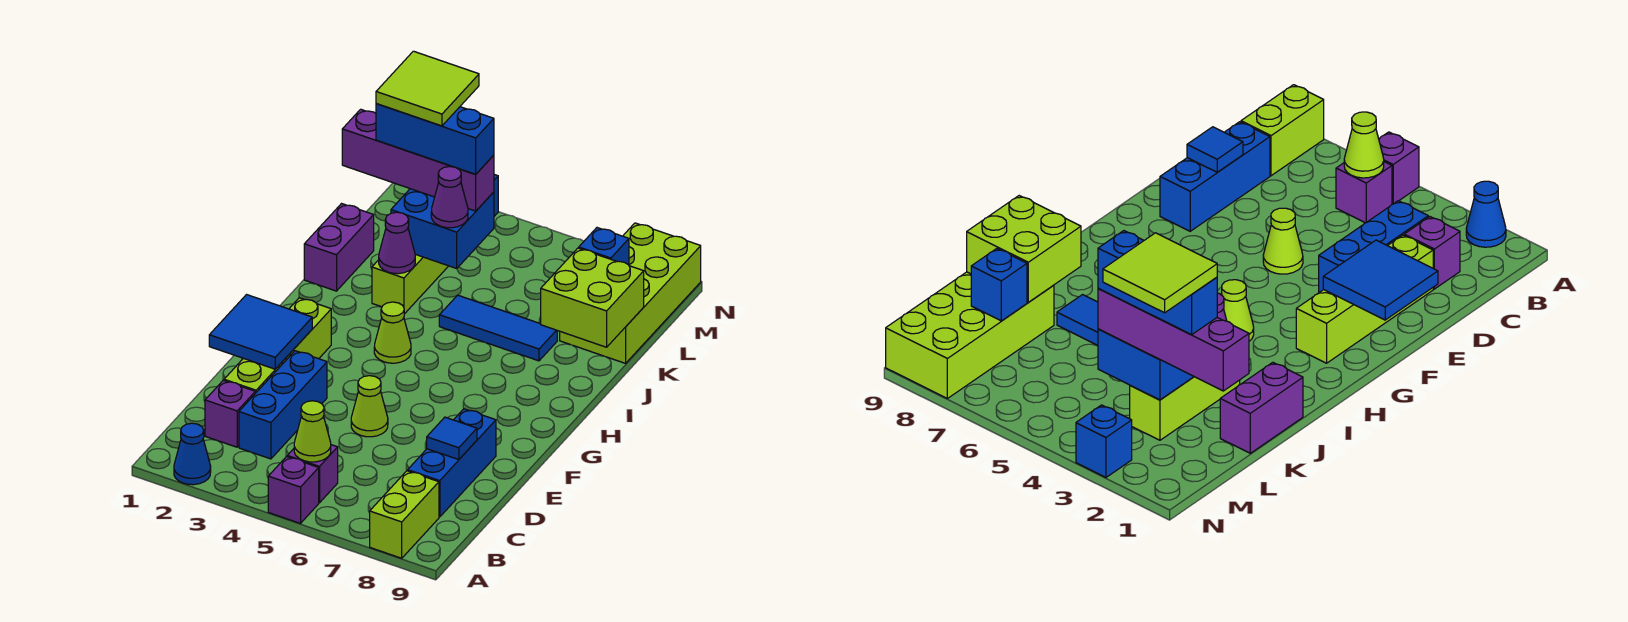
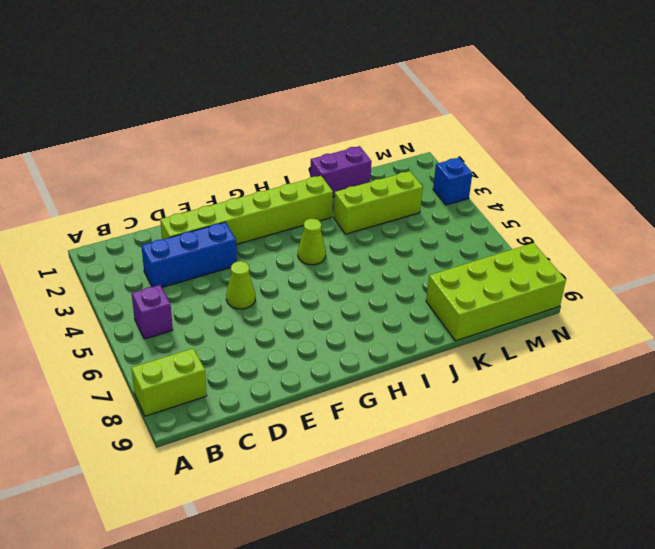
lime 1x6 brick [160,176,333,244] -> lime 1x4 brick [224,298,331,393]
none -> blue 1x1 cone [174,423,211,485]
none -> purple 1x1 brick [268,456,319,523]
none -> purple 1x1 brick [205,380,255,447]

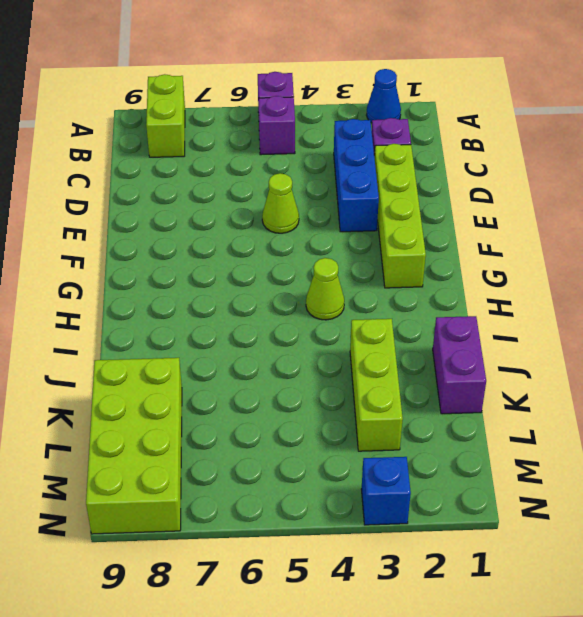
none -> blue 1x3 brick [408,409,496,517]
none -> blue 1x3 tile [439,295,557,361]
none -> lime 1x1 cone [294,401,331,462]

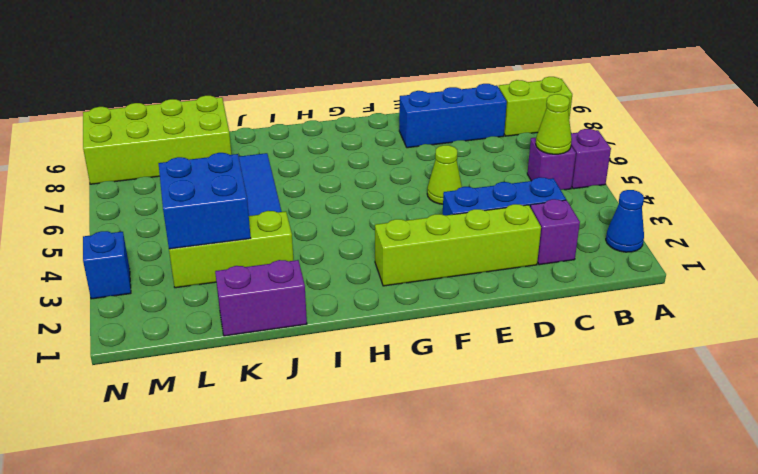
none -> lime 1x1 cone [374,302,411,363]
none -> blue 1x1 tile [427,417,477,460]
none -> blue 2x2 tile [209,295,312,369]

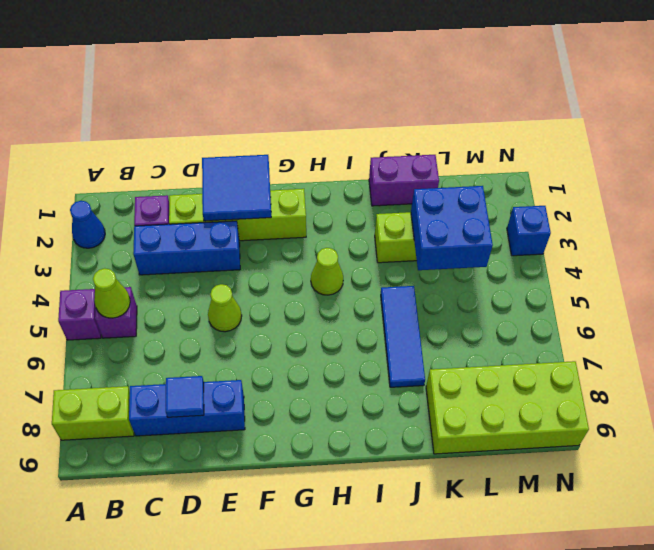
none -> purple 1x1 cone [379,212,415,274]
none -> lime 2x2 brick [541,248,644,347]
none -> blue 1x1 brick [579,228,629,265]

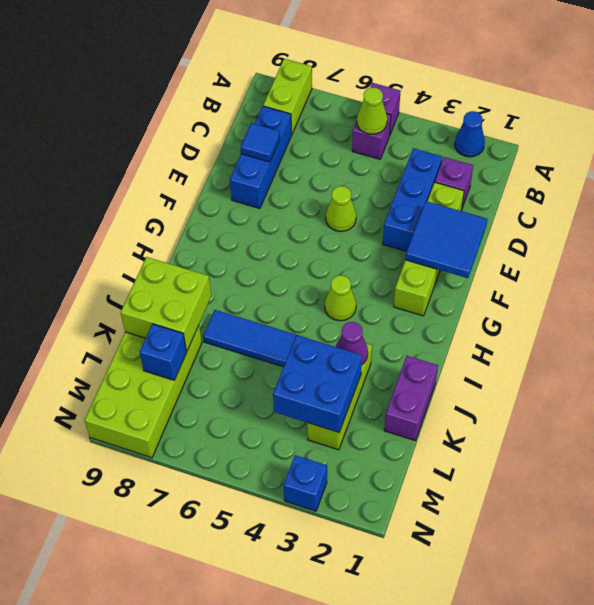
none -> purple 1x1 cone [431,167,468,228]
none -> purple 1x4 brick [342,109,494,211]
none -> blue 1x3 brick [376,104,494,174]

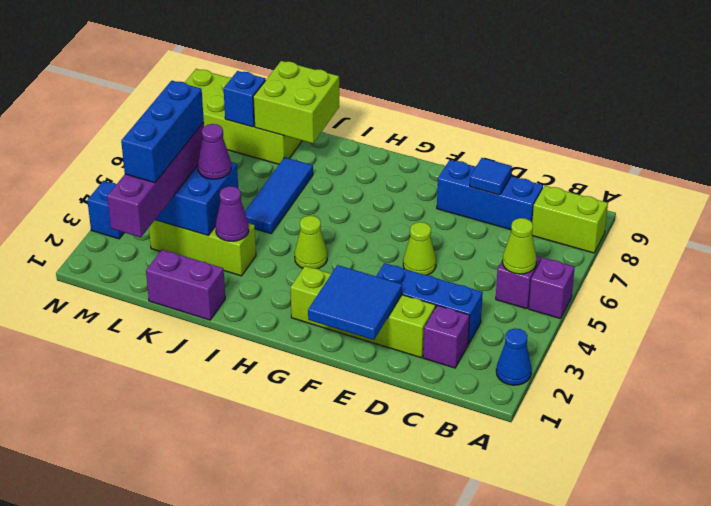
none -> lime 2x2 tile [376,51,479,126]

